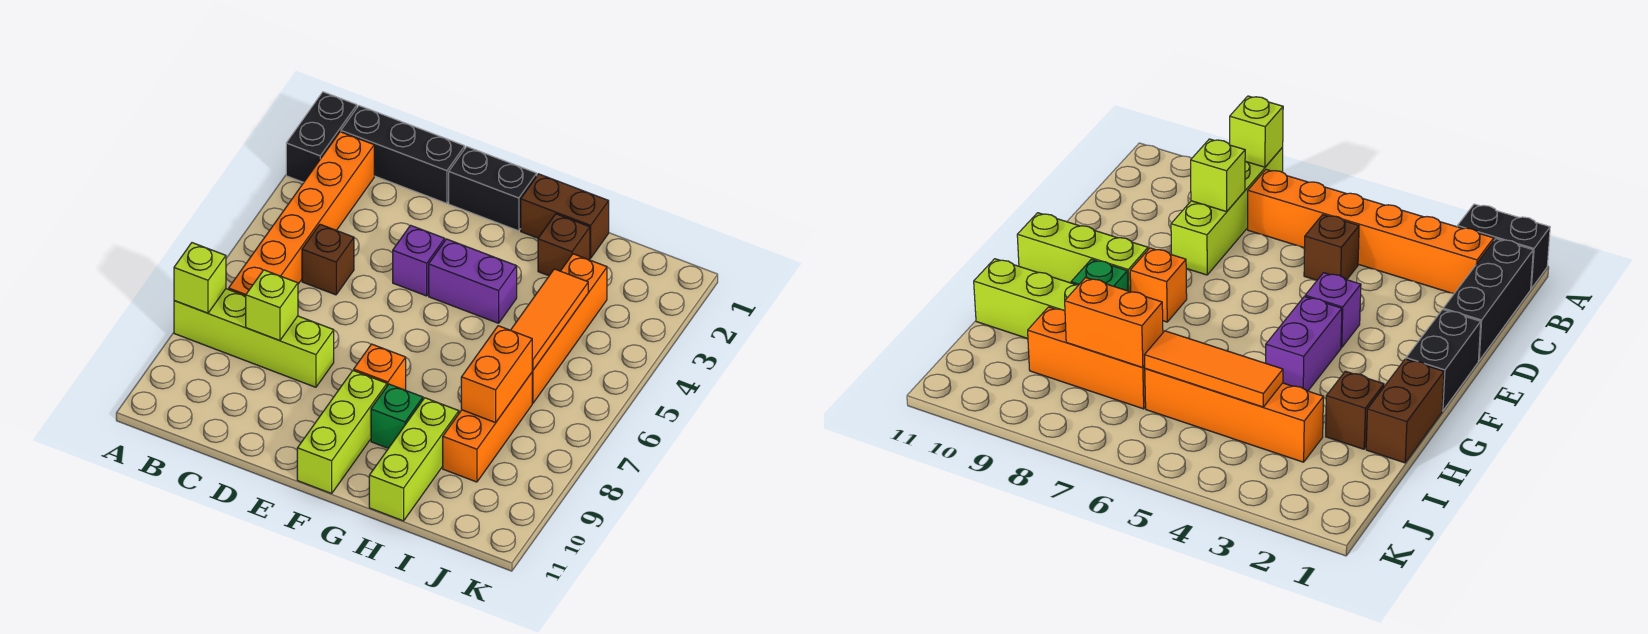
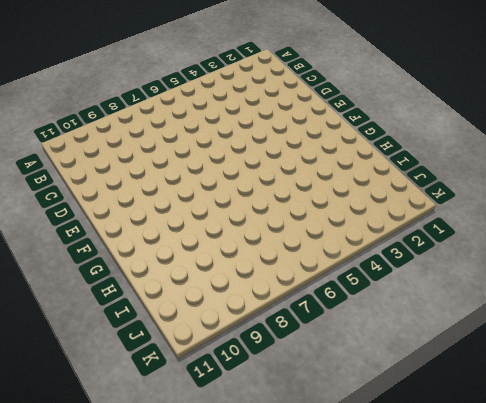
none -> black 1x2 brick [286,92,357,182]
none -> lime 1x4 brick [174,289,334,387]
none -> black 1x3 brick [341,106,465,203]

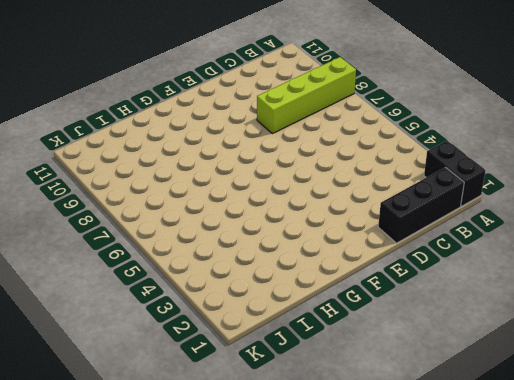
none -> orange 1x6 brick [229,132,374,296]
none -> brown 1x1 brick [302,224,354,295]
none -> black 1x2 brick [449,147,537,231]

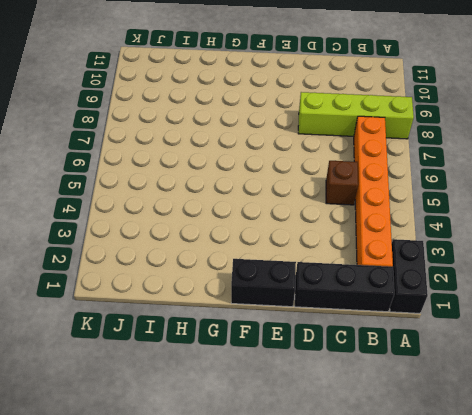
none -> purple 1x1 brick [393,225,445,296]
none -> purple 1x2 brick [429,239,517,323]
none -> orange 1x1 brick [354,344,406,390]

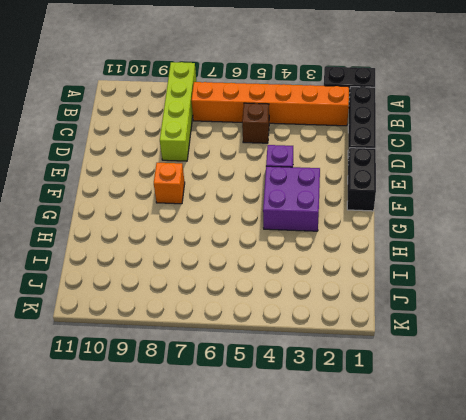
purple 2x2 brick [263,166,320,231] -> purple 1x2 brick [429,239,517,323]
none -> lime 1x3 brick [297,370,387,494]
none -> brown 1x2 brick [521,174,609,258]
none -> green 1x1 brick [371,384,423,448]

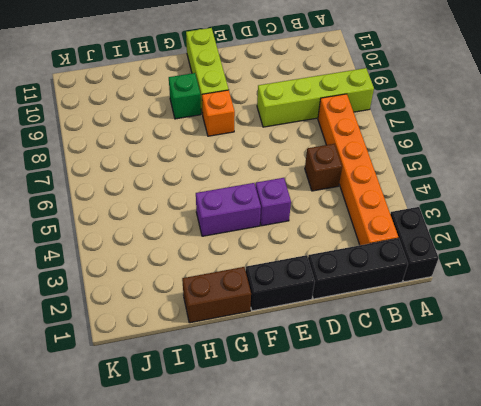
none -> brown 1x1 brick [538,214,590,276]
none -> lime 1x3 brick [369,398,459,521]
none -> orange 1x4 brick [532,254,607,403]

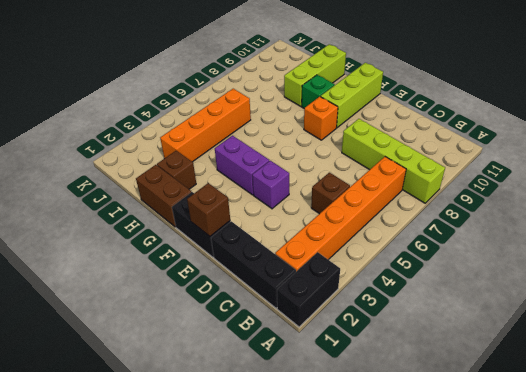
brown 1x1 brick [187,183,230,236] -> none
none -> orange 1x3 brick [443,373,532,482]
none -> lime 1x1 brick [174,243,226,313]
none -> lime 1x1 brick [246,270,298,341]

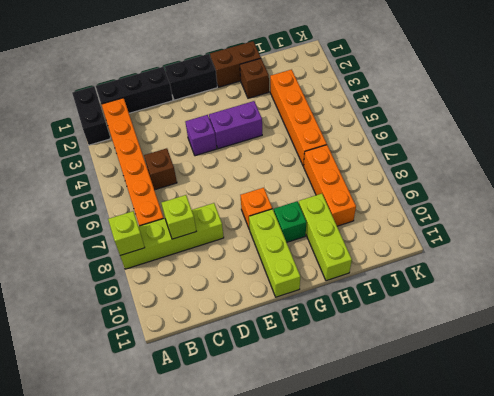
none -> orange 1x3 tile [511,269,588,370]
none -> orange 1x2 brick [461,326,532,423]

